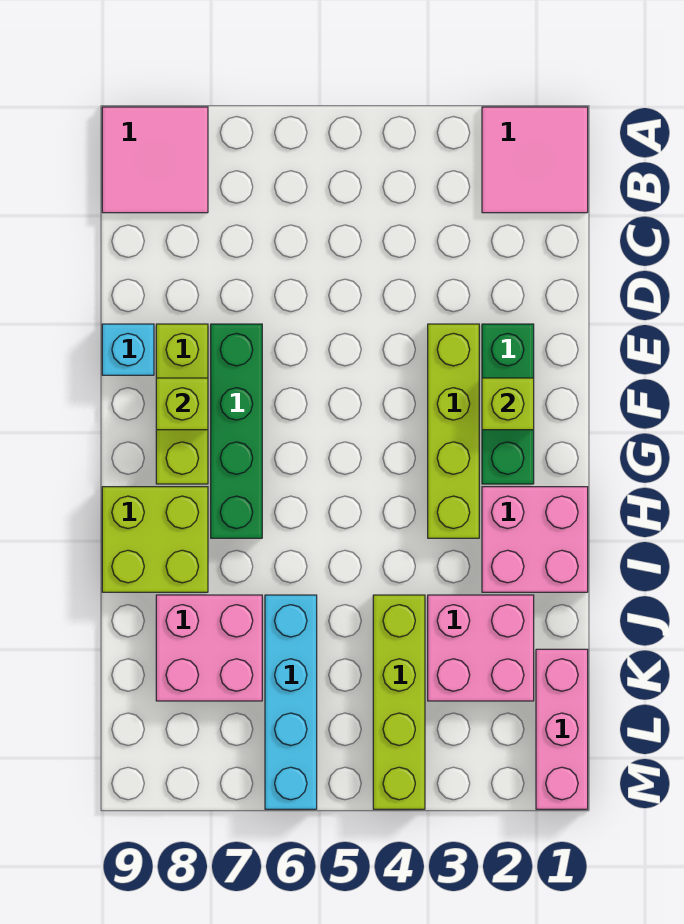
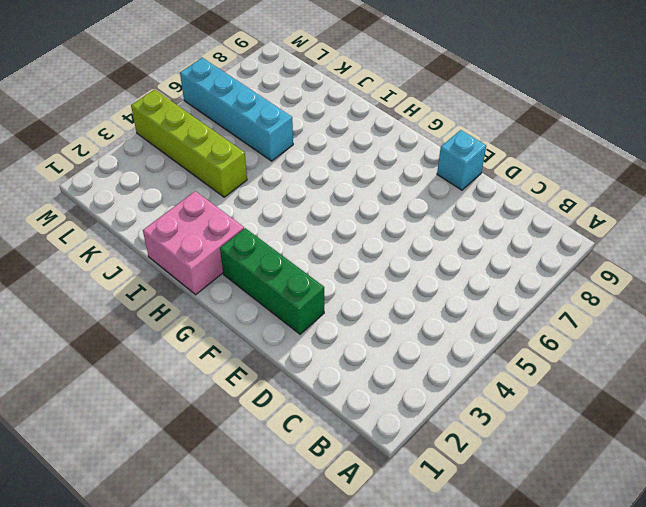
none -> pink 2x2 tile [482,107,588,213]
none -> pink 2x2 tile [102,107,208,213]
none -> lime 1x4 brick [428,324,479,538]

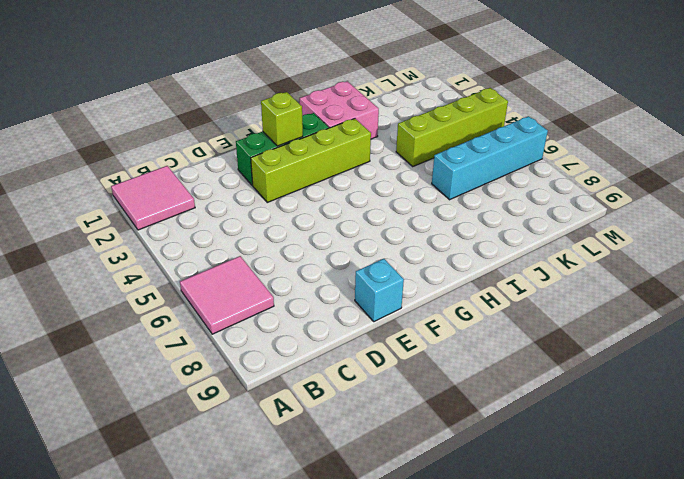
pink 2x2 tile [180,256,274,334] -> pink 2x2 tile moved to [102,107,208,213]
none -> green 1x4 brick [211,324,262,538]
none -> lime 1x3 brick [156,324,208,484]
none -> lime 2x2 brick [102,487,208,592]

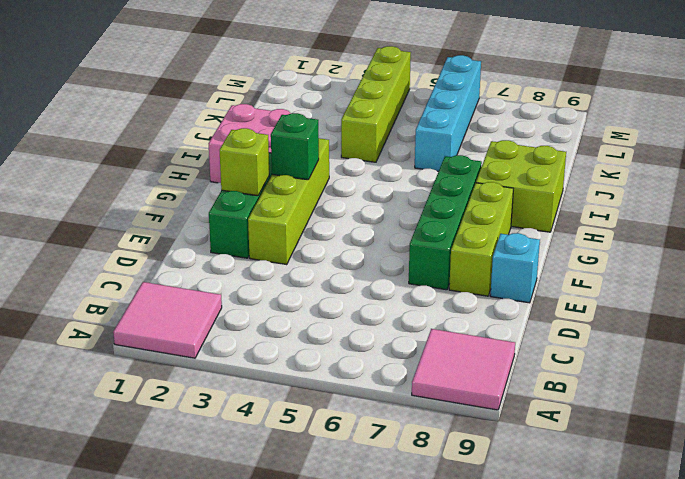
green 1x1 brick [271,113,319,180] -> none
none -> pink 2x2 brick [428,595,534,701]
none -> pink 2x2 brick [156,595,262,701]
none -> pink 1x3 brick [536,649,588,809]

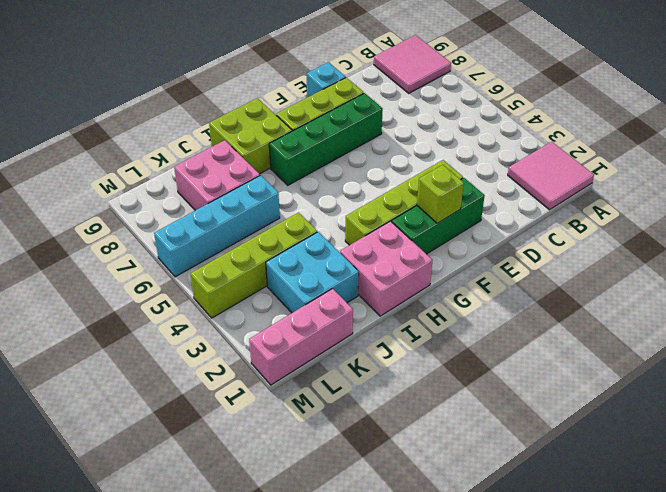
cyan 2x2 brick [266,232,359,313] -> pink 2x2 brick [428,595,534,701]
none -> lime 1x1 brick [156,378,208,430]

